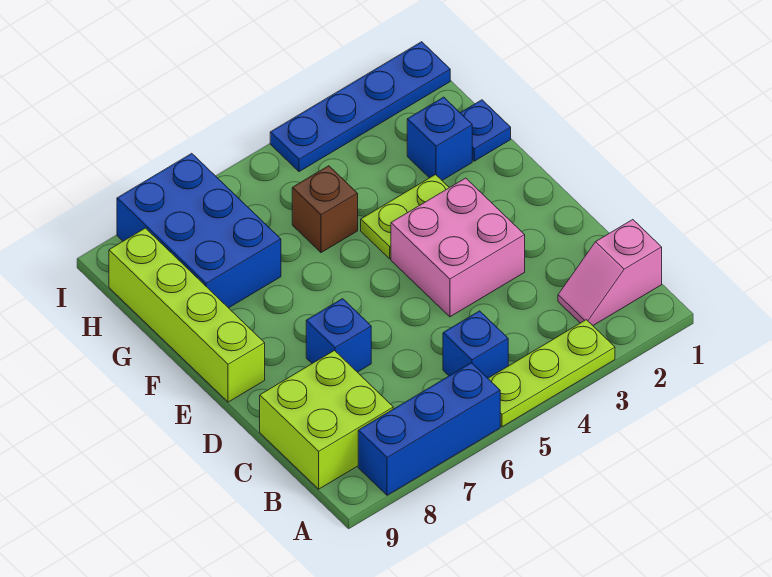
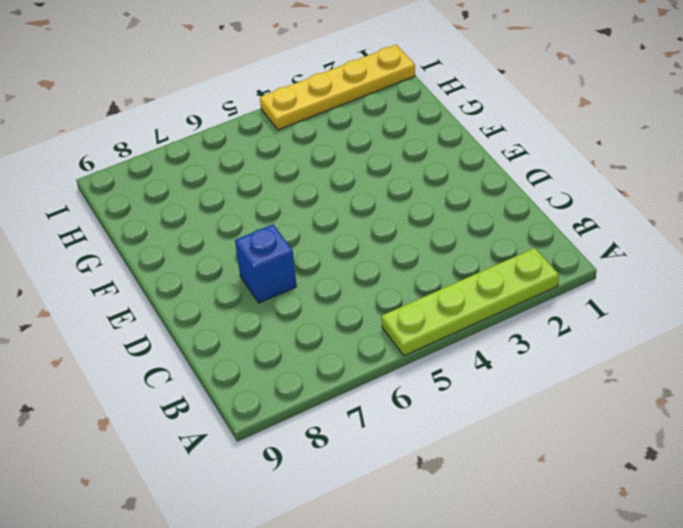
lime 1x4 plate [381,248,559,356] -> lime 1x3 plate [488,320,615,427]
yellow 1x4 plate [260,45,415,130] -> blue 1x4 plate [270,42,450,172]
none -> blue 1x3 brick [358,363,500,495]
none -> pink 1x2 slope [558,220,662,325]
none -> blue 1x1 brick [443,311,508,378]

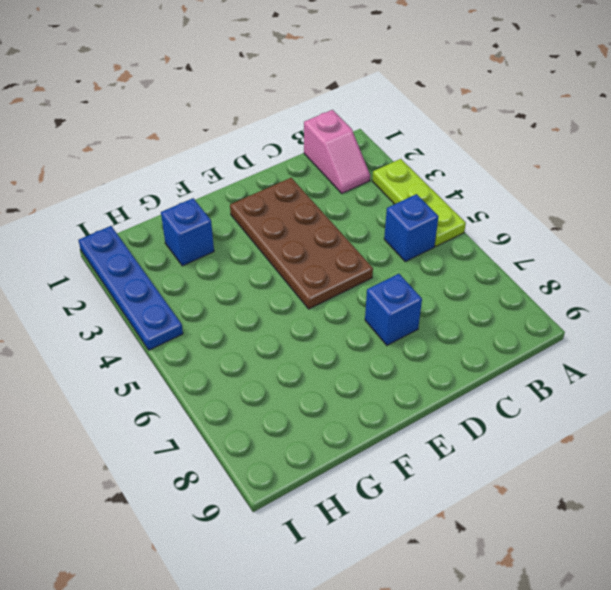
brown 2x4 plate [230,178,373,309] -> pink 2x2 brick [391,178,525,317]
none -> blue 1x3 brick [358,363,500,495]
none -> lime 2x2 brick [260,351,393,489]
none -> lime 1x4 brick [109,228,265,402]

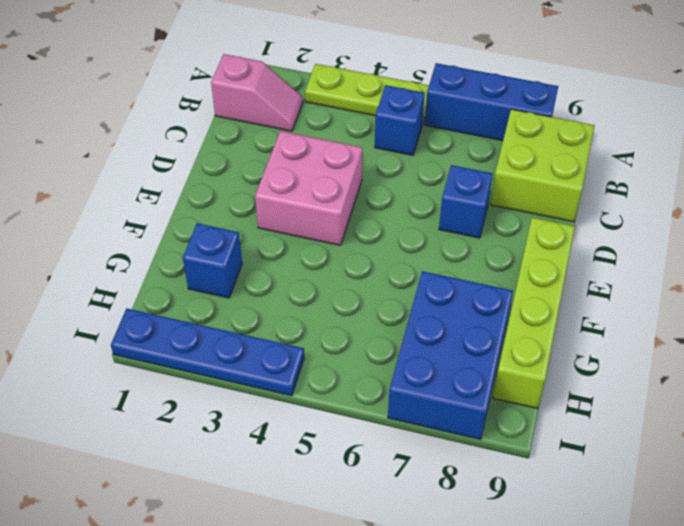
none -> lime 1x2 plate [361,175,449,259]
none -> blue 1x1 plate [461,100,511,161]
none -> brown 1x1 brick [292,166,358,253]

